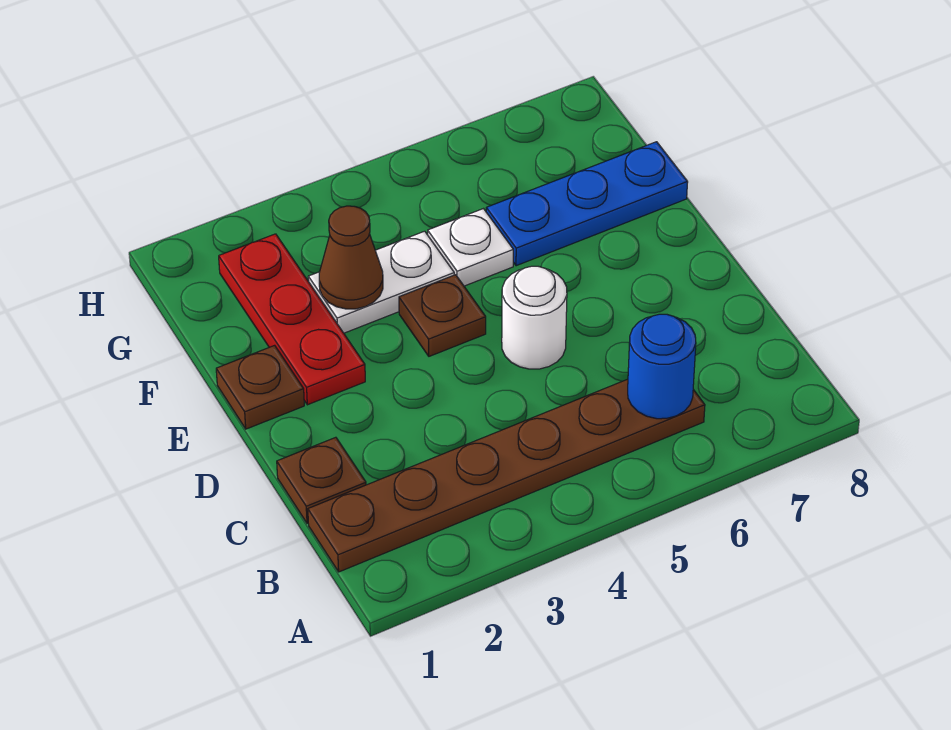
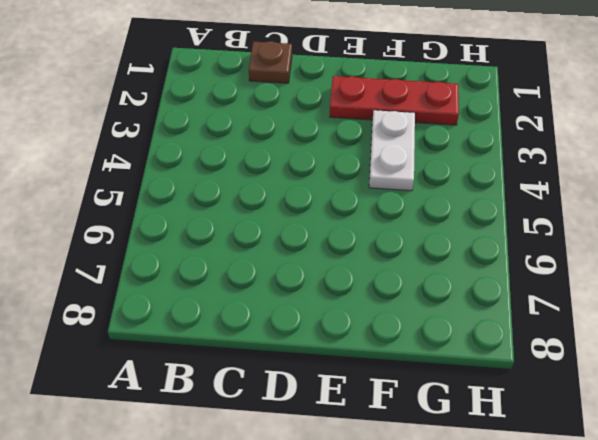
none -> brown 1x6 plate [308,379,705,572]
none -> white 1x1 round brick [502,266,567,369]

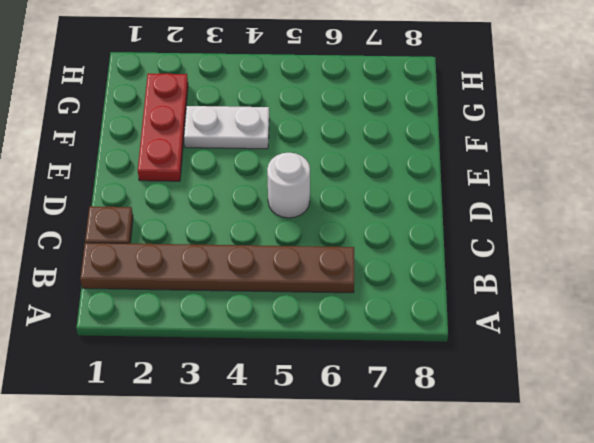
none -> brown 1x1 plate [216,345,304,429]
none -> brown 1x1 plate [399,275,486,356]

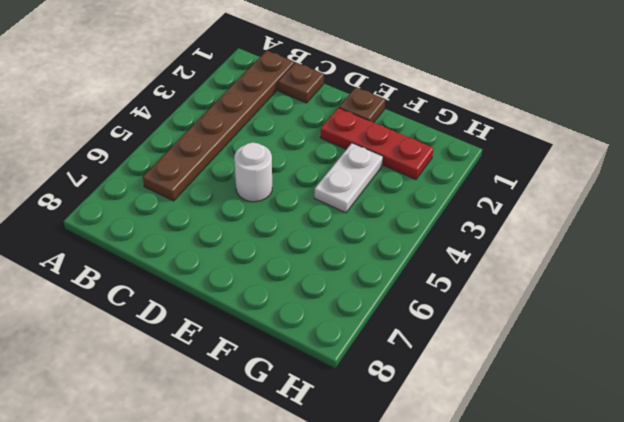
none -> brown 1x1 plate [399,275,486,356]
none -> white 1x1 plate [428,209,513,286]

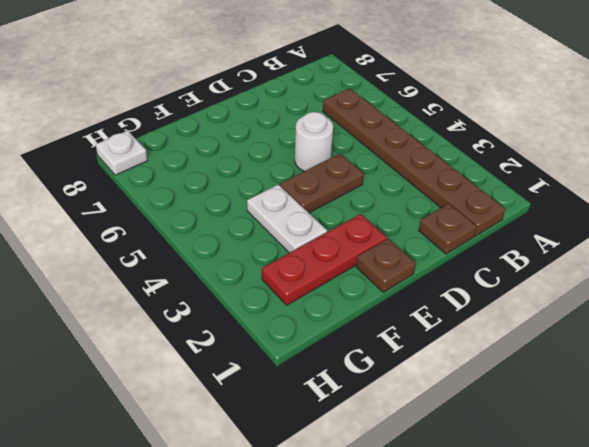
brown 1x2 plate [280,154,364,213] -> brown 1x1 plate [399,275,486,356]
white 1x1 plate [96,131,147,175] -> white 1x1 plate moved to [428,209,513,286]
none -> blue 1x3 plate [486,142,688,266]
none -> blue 1x1 round brick [628,314,696,419]

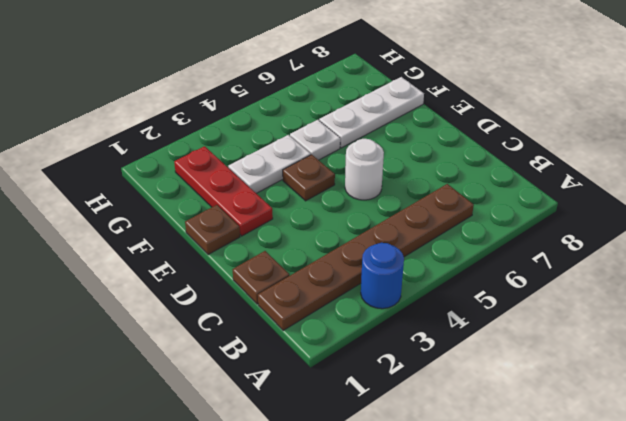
blue 1x1 round brick [361,243,404,309] -> blue 1x1 round brick moved to [628,314,696,419]
white 1x3 plate [319,77,424,148] -> blue 1x3 plate [486,142,688,266]
none -> brown 1x1 cone [319,206,383,309]

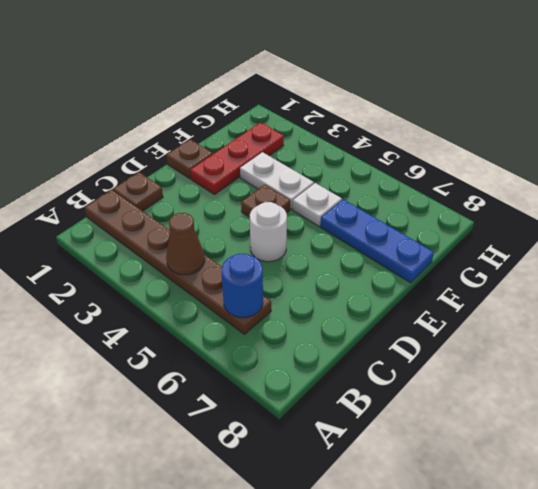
brown 1x1 cone [166,213,205,275] -> brown 1x1 cone moved to [319,206,383,309]

